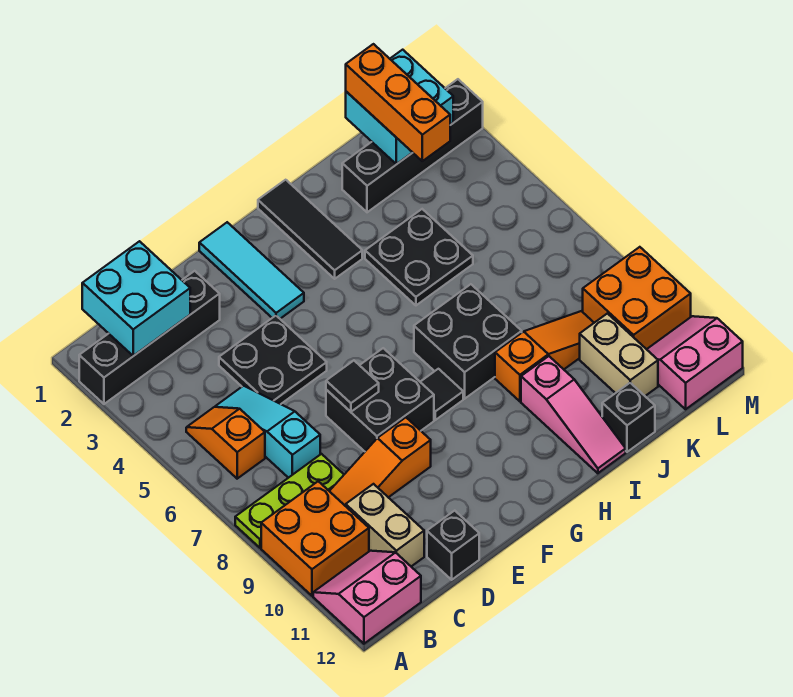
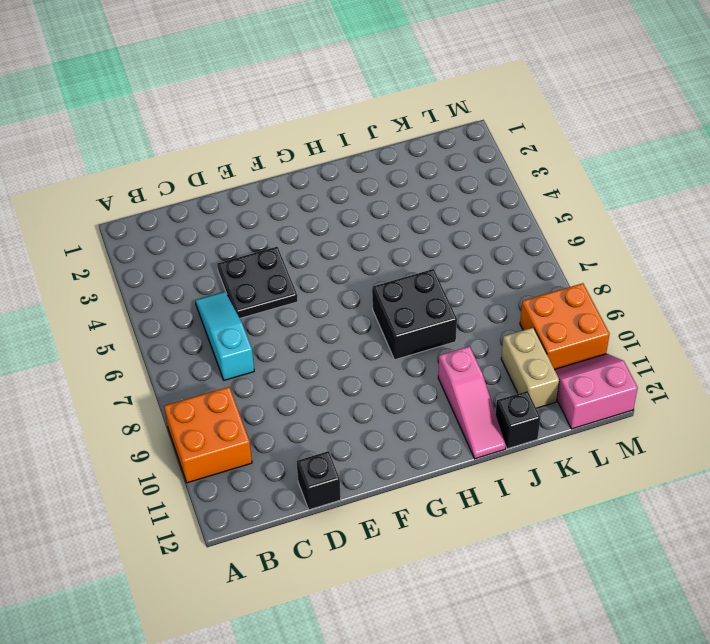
none -> black 1x4 brick [79,271,220,404]
none -> lime 1x3 plate [235,454,344,548]
none -> pink 2x2 slope [313,551,421,644]

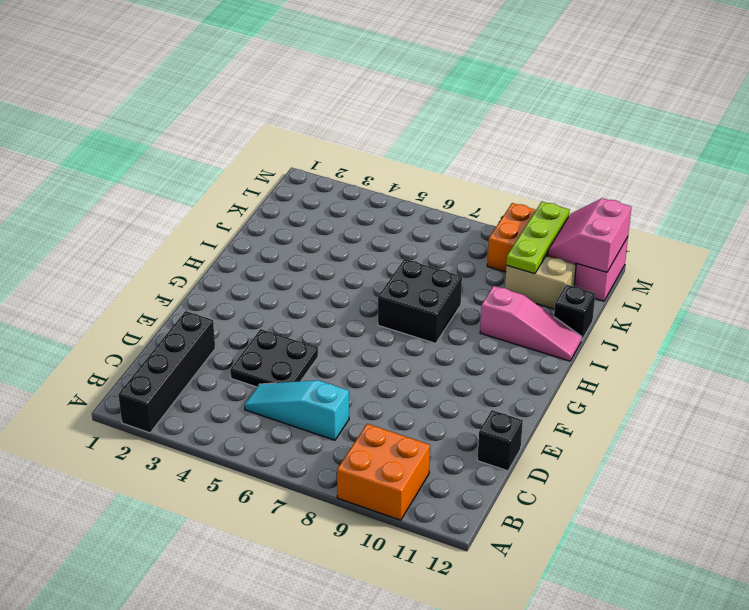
lime 1x3 plate [506,202,570,274] -> lime 1x3 plate moved to [235,454,344,548]
pink 2x2 slope [548,198,631,272] -> pink 2x2 slope moved to [313,551,421,644]
none -> orange 1x2 slope [186,407,265,479]
none -> orange 1x3 slope [330,418,431,506]
none -> tan 1x2 brick [346,484,424,566]

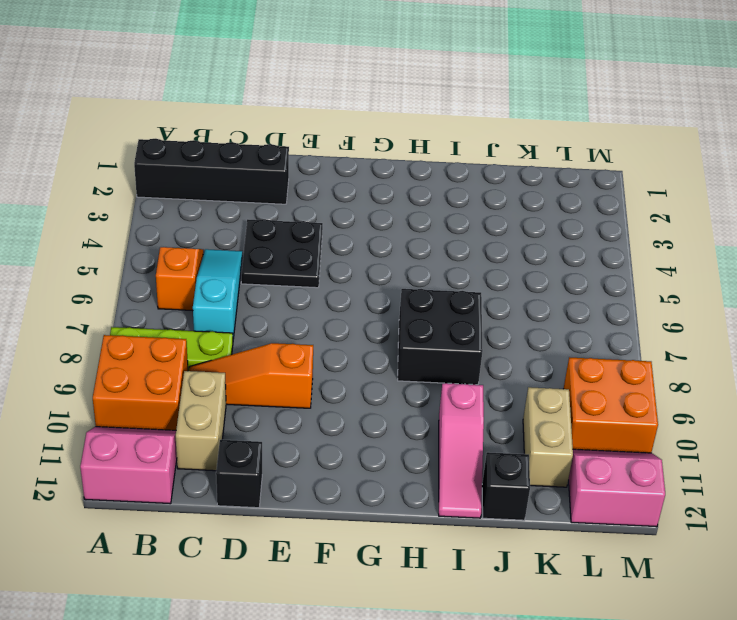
none -> black 2x2 brick [326,348,434,451]
none -> cyan 1x3 tile [199,222,304,319]
none -> black 1x1 tile [421,369,463,420]

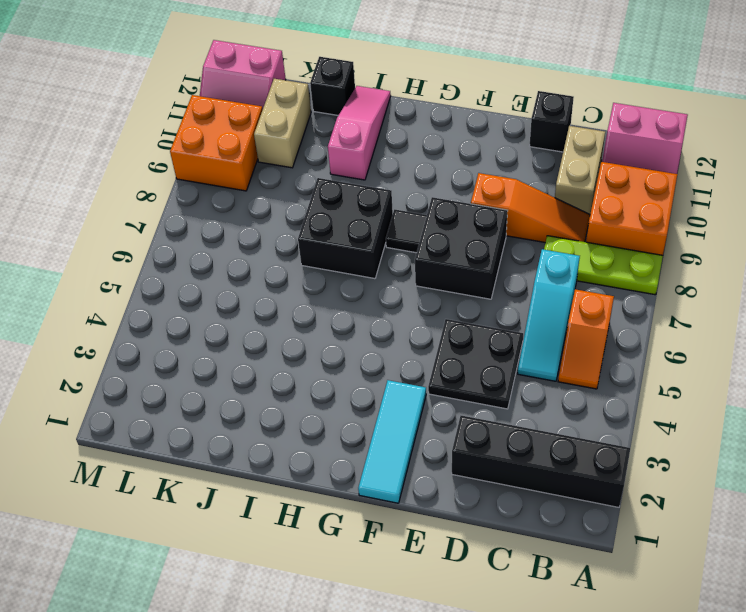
none -> black 1x3 tile [258,180,362,279]
none -> black 2x2 plate [365,209,473,305]
none -> orange 1x3 slope [495,311,594,401]

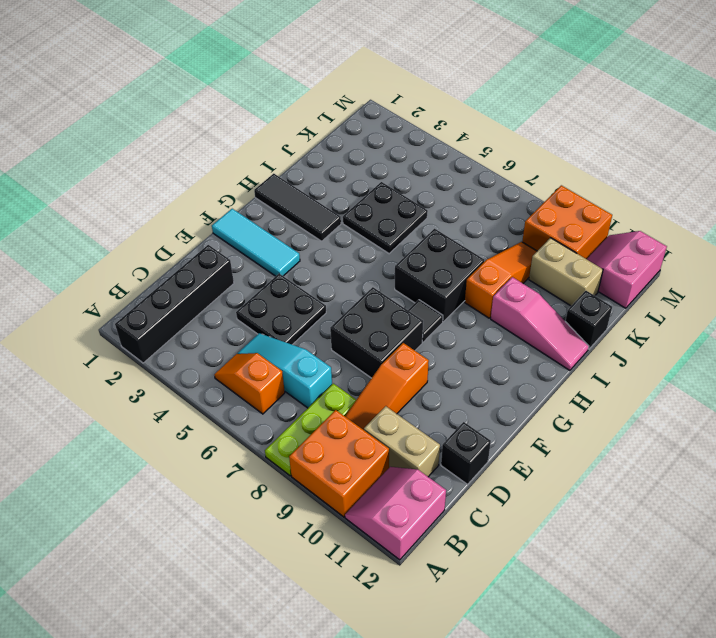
none -> black 1x4 brick [342,79,483,212]
none -> cyan 2x2 brick [82,241,190,356]
none -> black 1x1 tile [326,361,379,412]

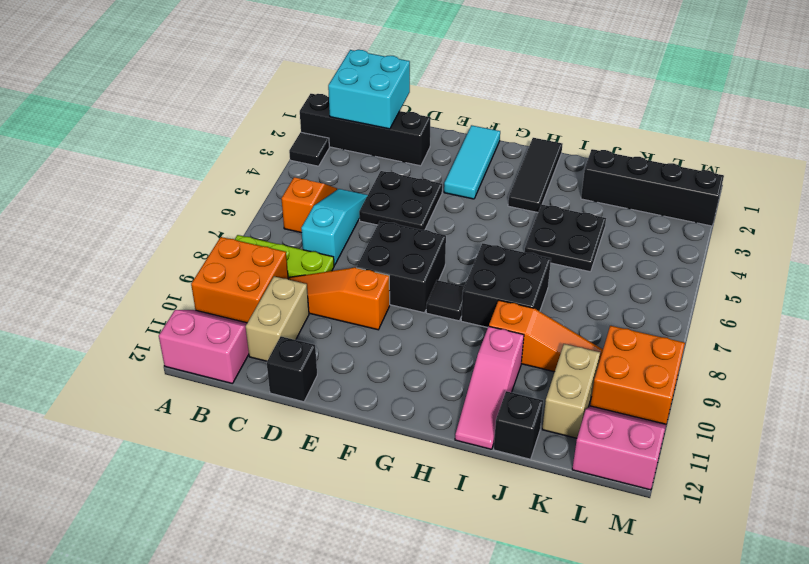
black 1x1 tile [289,132,329,166] -> black 1x1 tile moved to [326,361,379,412]
none -> cyan 2x2 brick [346,50,453,164]
none -> orange 1x3 brick [346,44,450,161]

